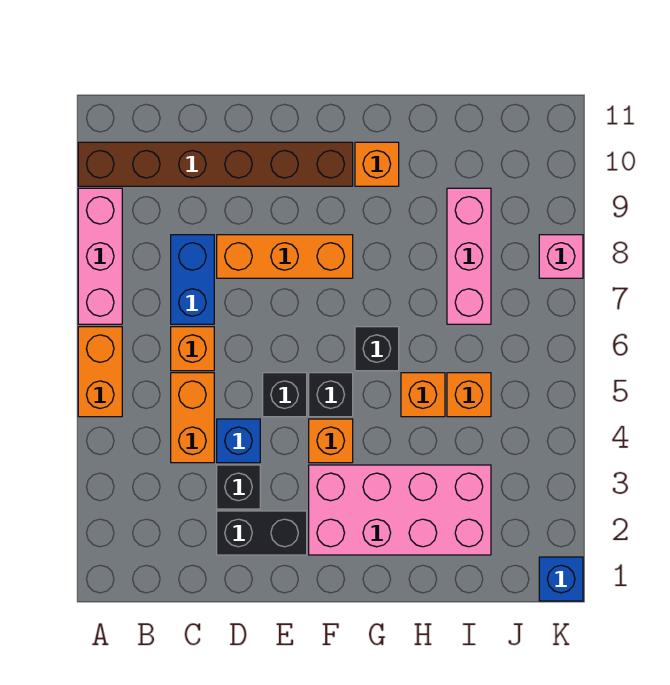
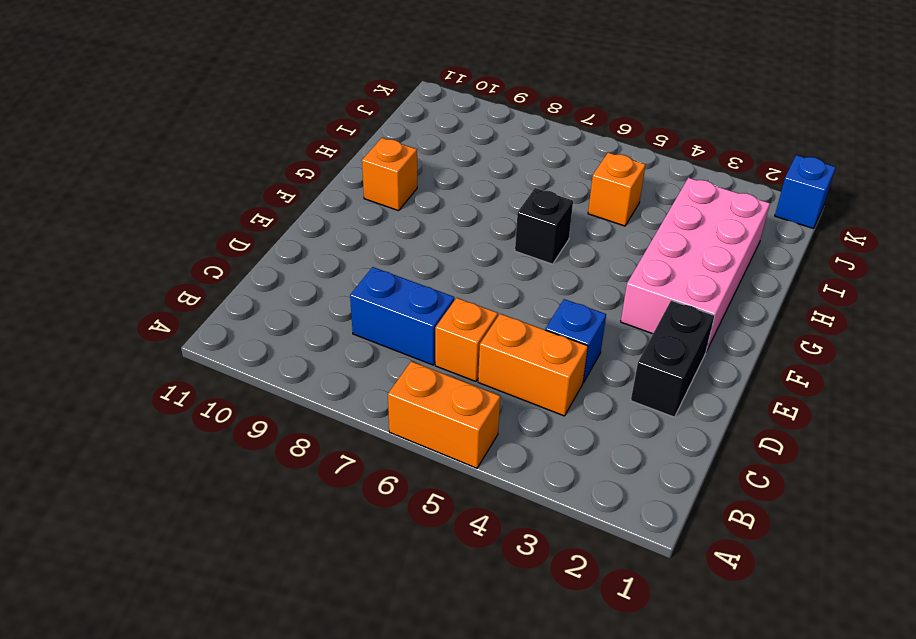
none -> pink 1x3 brick [78,188,122,324]
none -> brown 1x6 brick [78,142,353,186]
none -> black 1x1 brick [217,465,260,509]

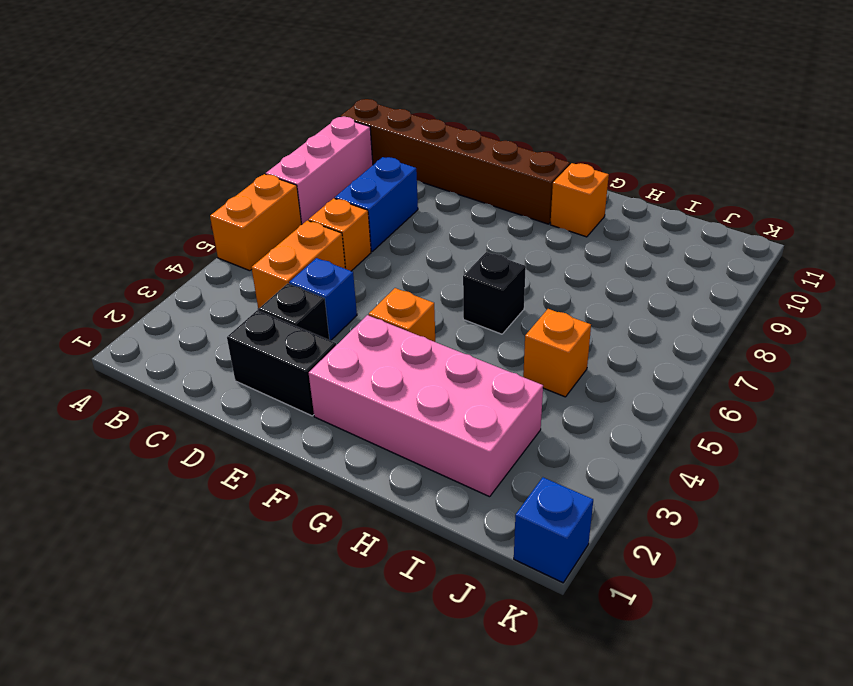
none -> orange 1x3 brick [217,235,353,278]
none -> black 1x1 brick [263,373,307,417]
none -> black 1x1 brick [309,373,353,417]

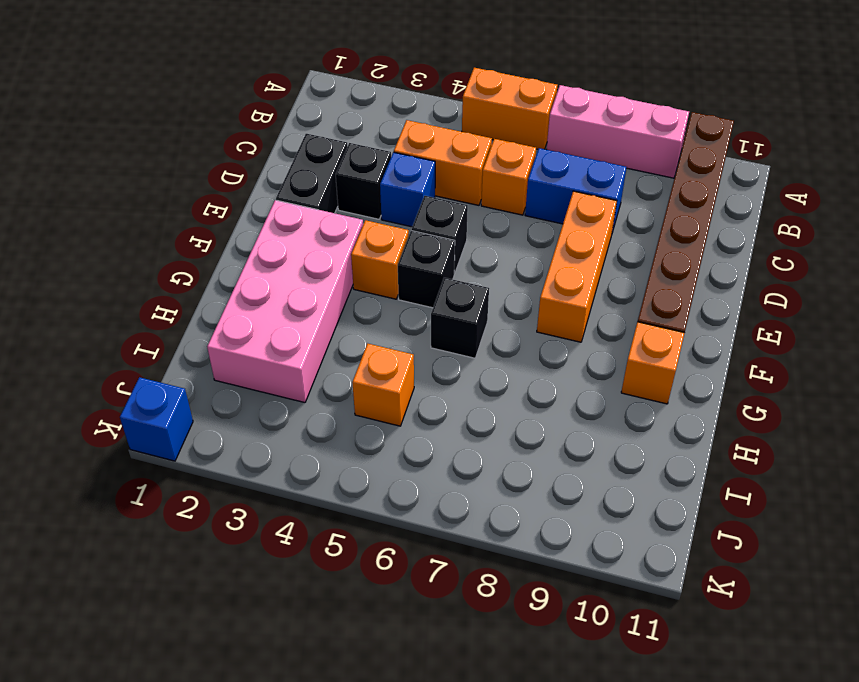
none -> orange 1x1 brick [401,373,445,417]
none -> pink 1x3 brick [447,188,491,324]
none -> pink 1x1 brick [539,235,583,278]

